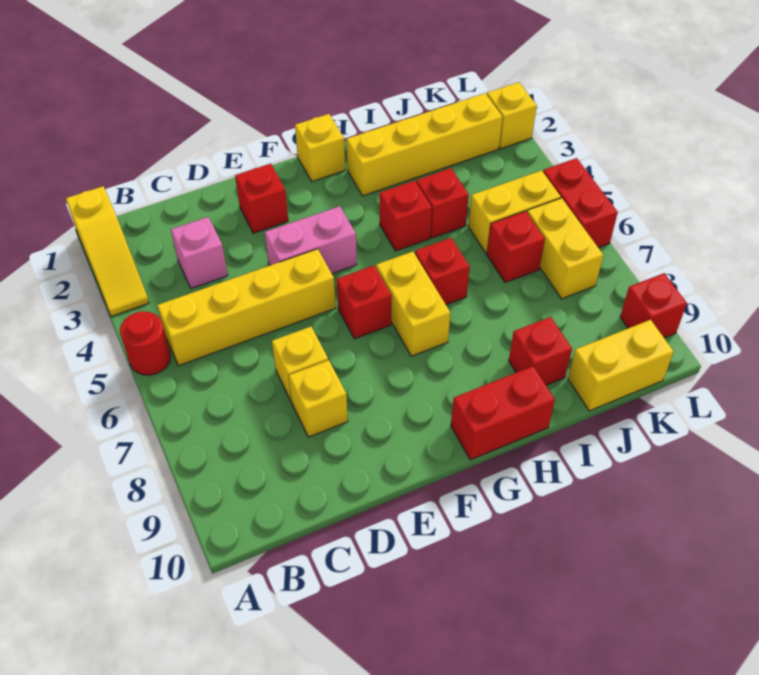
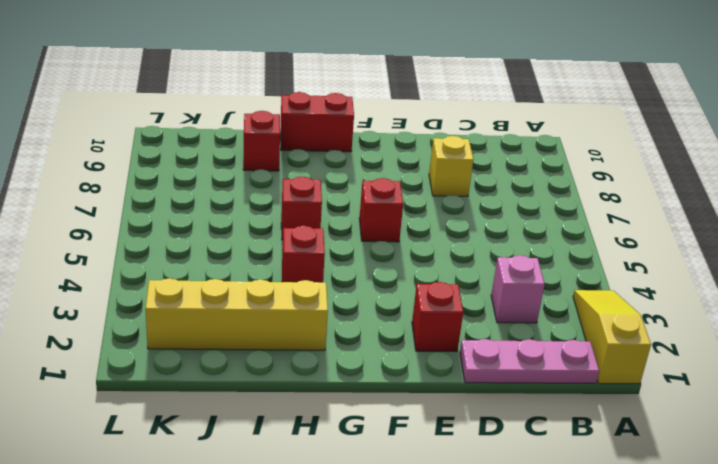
pink 1x3 plate [460,339,599,384] -> none
none -> red 1x1 round brick [120,311,171,375]
none -> yellow 1x4 brick [157,249,336,366]
none -> yellow 1x1 brick [272,327,328,402]

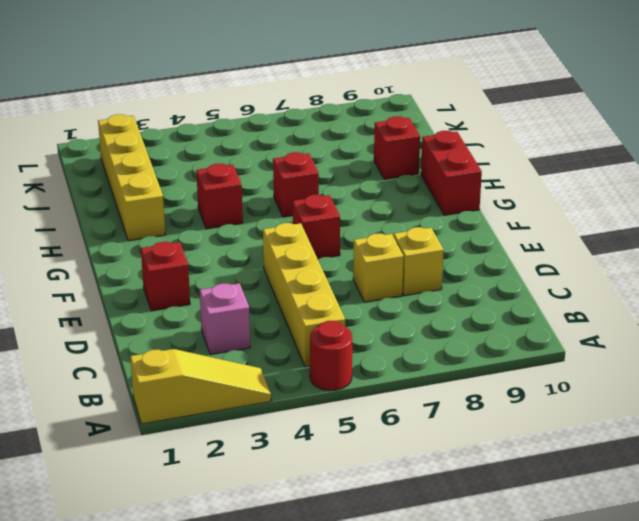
none -> pink 1x2 brick [265,206,357,274]
none -> yellow 1x1 brick [295,114,345,181]
none -> yellow 1x2 brick [376,252,450,356]

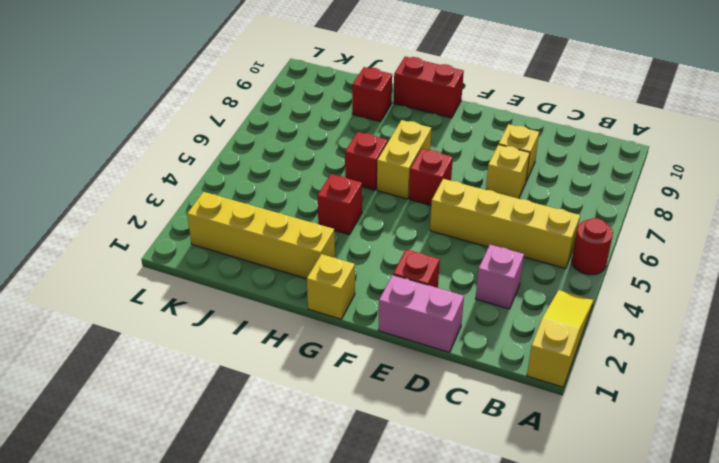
pink 1x2 brick [378,275,464,352] -> pink 1x2 brick moved to [265,206,357,274]
none -> red 1x1 brick [416,168,469,238]
none -> yellow 1x2 brick [468,170,561,253]
none -> red 1x1 brick [487,211,545,283]

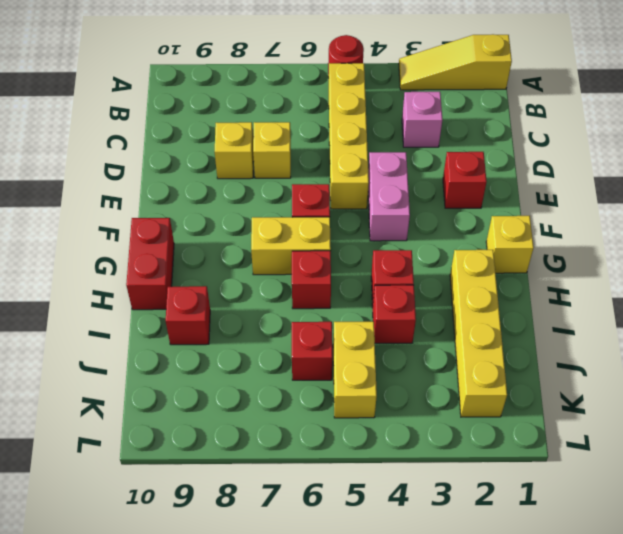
none -> yellow 1x2 brick [568,320,674,411]
none -> yellow 1x2 brick [527,198,603,299]
none -> yellow 1x1 brick [487,82,537,149]

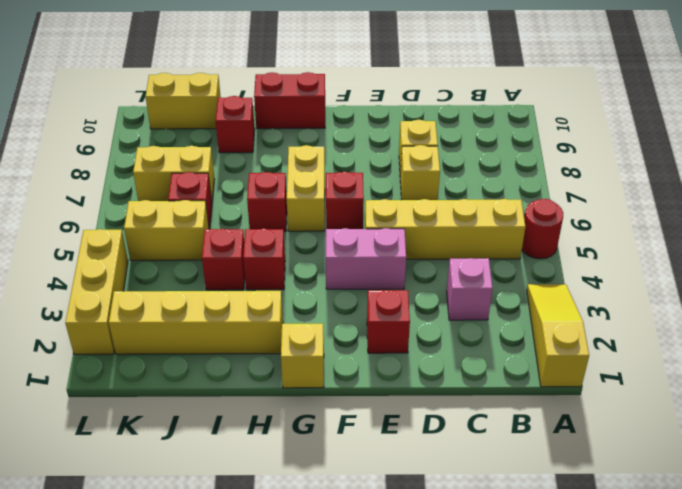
yellow 1x2 brick [133,146,215,201] -> yellow 1x2 brick turned to [527,198,603,299]
yellow 1x3 brick [65,229,128,354] -> yellow 1x1 brick [487,82,537,149]
none -> red 1x2 brick [543,158,618,248]
none -> red 1x1 brick [620,273,687,338]

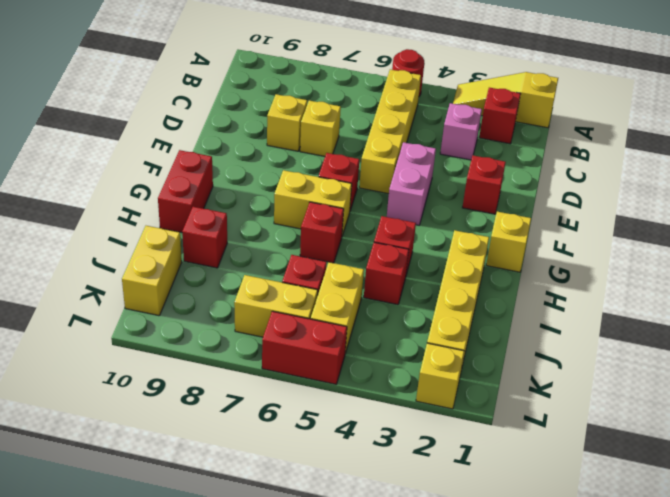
red 1x1 brick [479,88,521,144] -> red 1x1 brick moved to [620,273,687,338]

